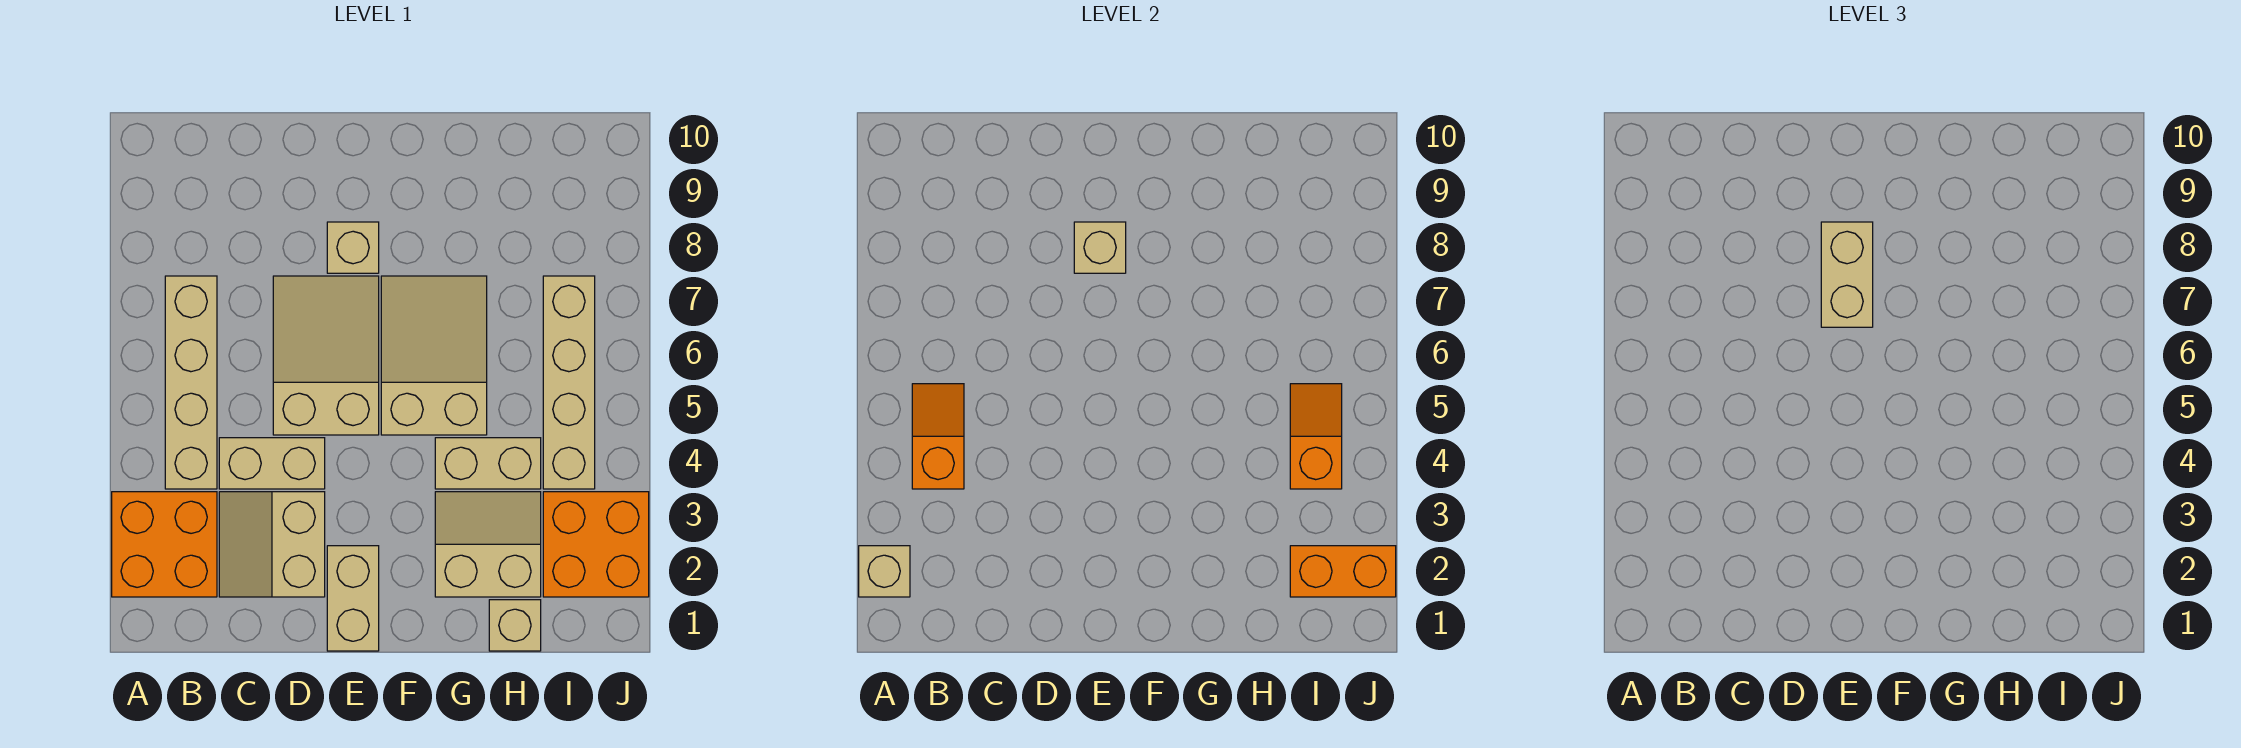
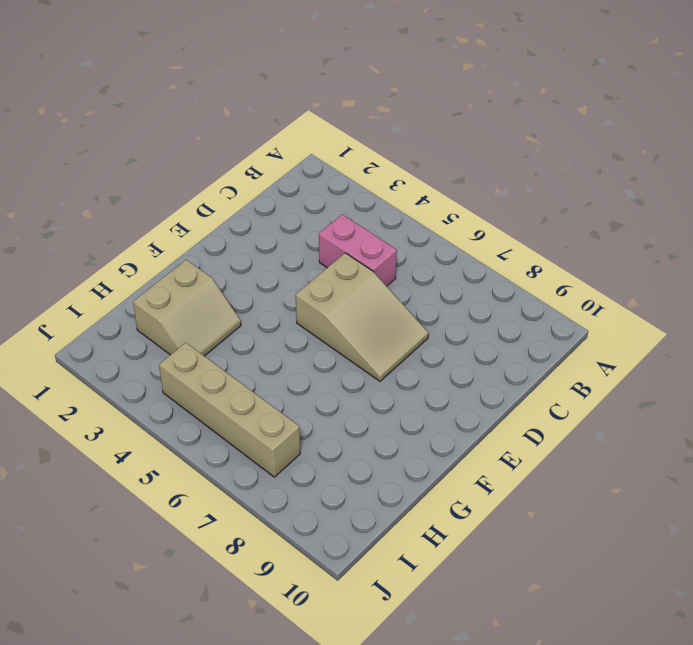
pink 1x2 brick [319,214,397,286] -> tan 1x2 brick [219,438,325,489]
none -> orange 2x2 brick [112,492,217,597]
none -> tan 1x4 brick [165,276,217,489]
none -> tan 2x2 slope [219,492,325,597]

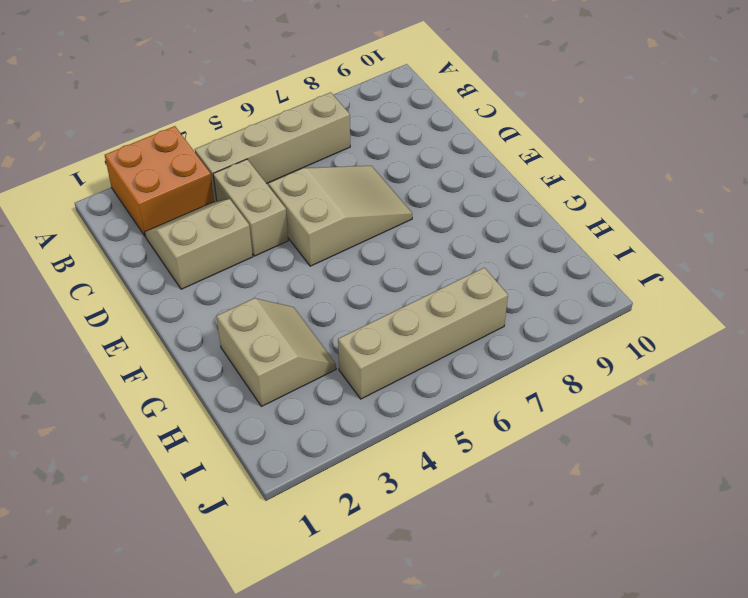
none -> tan 1x2 brick [327,546,379,651]
none -> tan 1x1 brick [327,222,379,273]
none -> tan 2x3 slope [381,276,487,435]

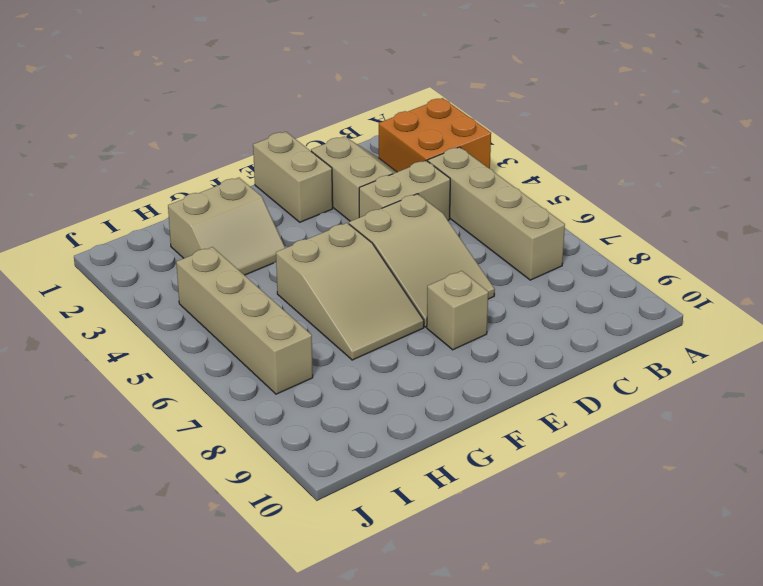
none -> tan 1x2 brick [435,438,541,489]
none -> tan 1x1 brick [489,600,541,651]
none -> orange 2x2 brick [543,492,649,597]

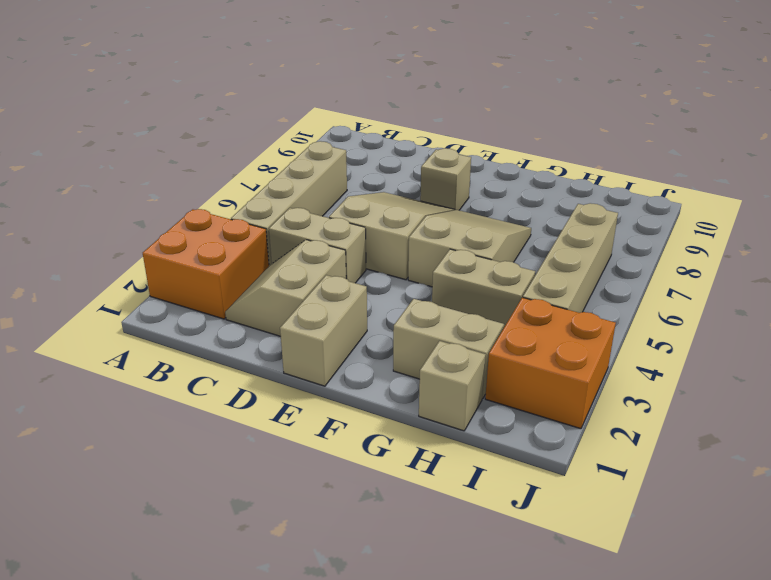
none -> tan 1x1 brick [859,546,910,597]
none -> orange 1x2 slope [912,384,964,489]
none -> tan 1x1 brick [1074,222,1126,273]

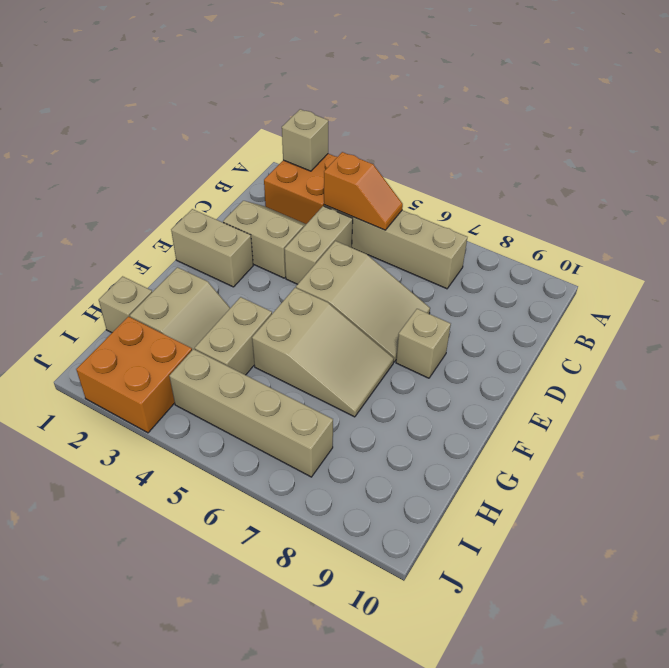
none -> tan 1x1 brick [1074,222,1126,273]
none -> orange 1x2 brick [1290,546,1396,597]
none -> orange 1x2 slope [1290,384,1342,489]

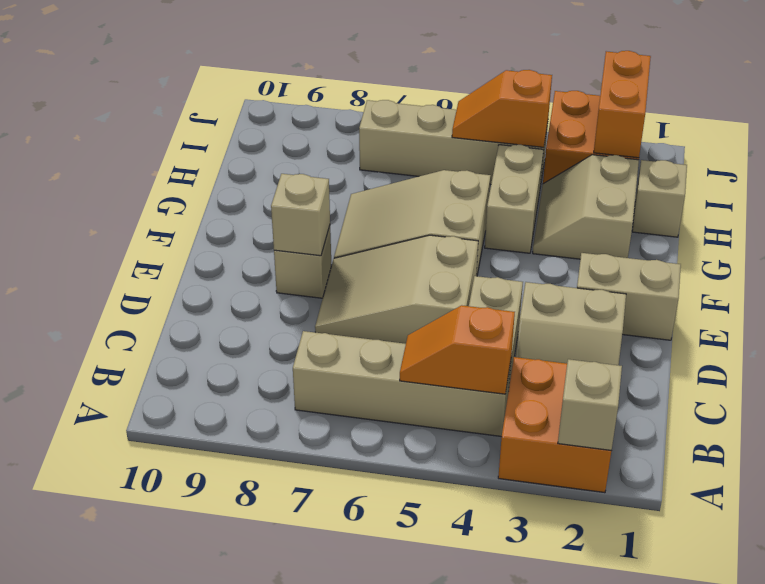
none -> tan 1x2 brick [1821,222,1873,327]

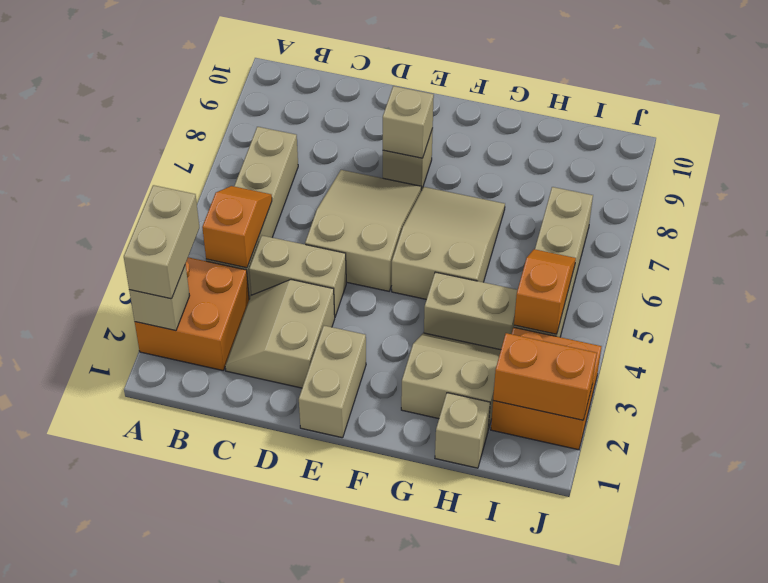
tan 1x2 brick [124,185,199,299] -> tan 1x2 brick moved to [1821,222,1873,327]

